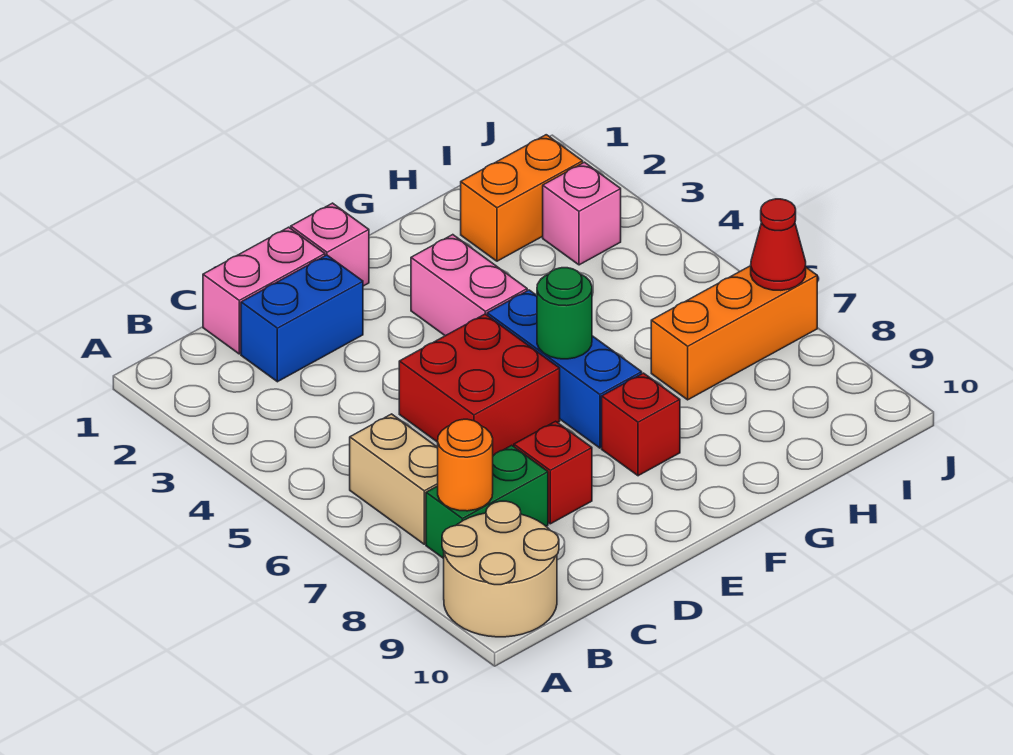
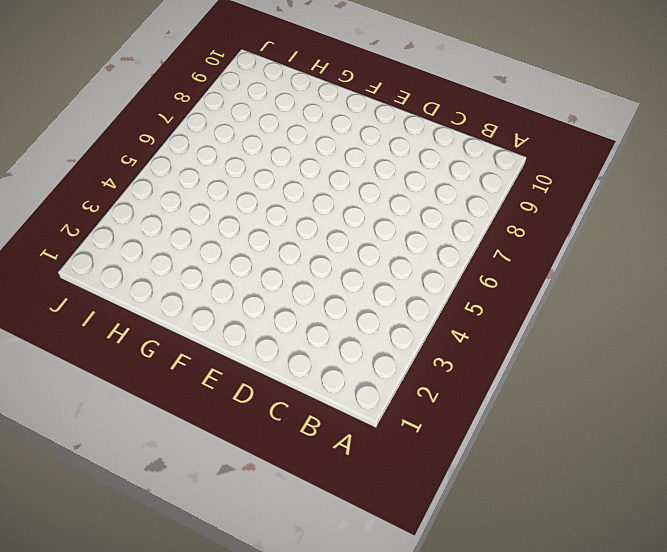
none -> tan 2x2 round brick [442,501,559,637]
none -> tan 1x2 brick [350,414,438,544]
none -> green 1x2 brick [426,445,548,559]

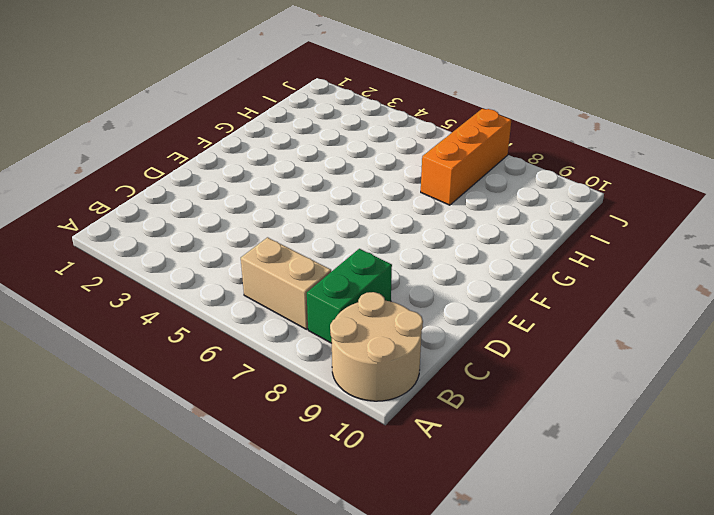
none -> pink 1x2 brick [203,227,325,354]
none -> blue 1x2 brick [241,255,363,382]
none -> red 2x2 brick [399,314,560,455]

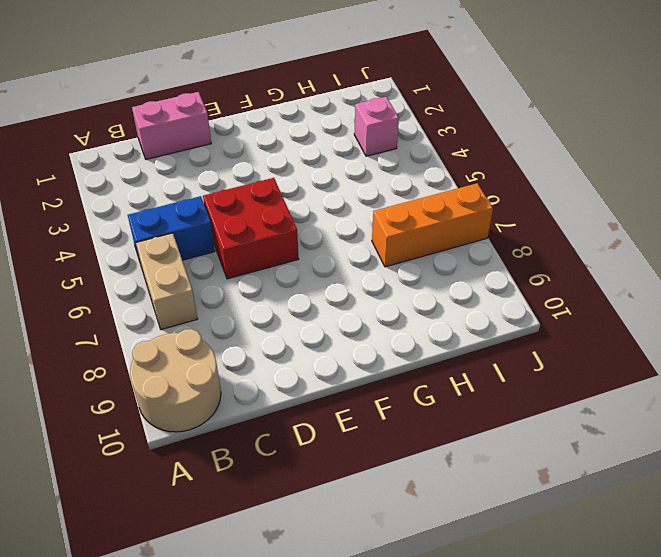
blue 1x2 brick [128,196,215,267] -> blue 1x2 brick moved to [241,255,363,382]
none -> green 1x2 brick [426,445,548,559]
none -> red 1x1 brick [514,421,592,524]
none -> pink 1x1 brick [291,203,369,286]

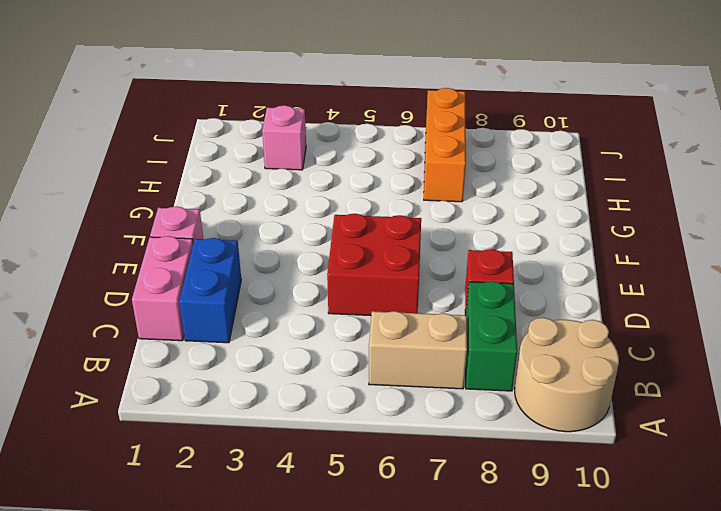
none -> pink 1x2 brick [411,235,527,336]
none -> blue 1x3 brick [487,290,642,448]
none -> red 1x1 brick [602,373,680,476]

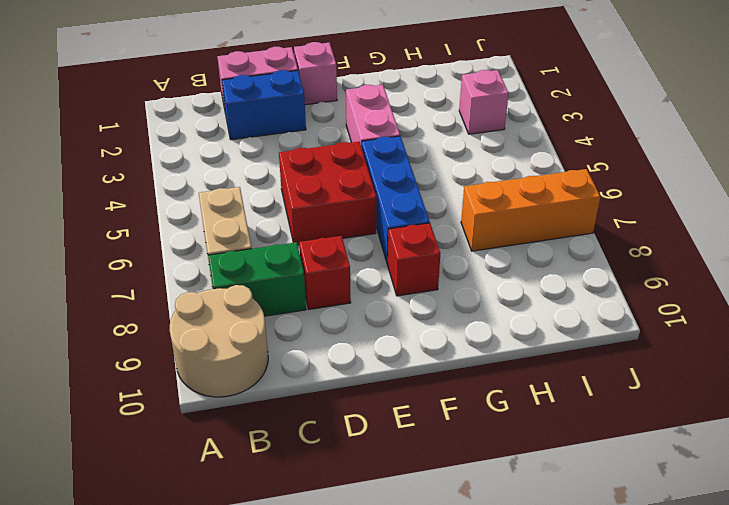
none -> orange 1x2 brick [461,135,583,261]
none -> orange 1x1 round brick [438,419,493,511]
none -> green 1x1 round brick [537,268,592,359]

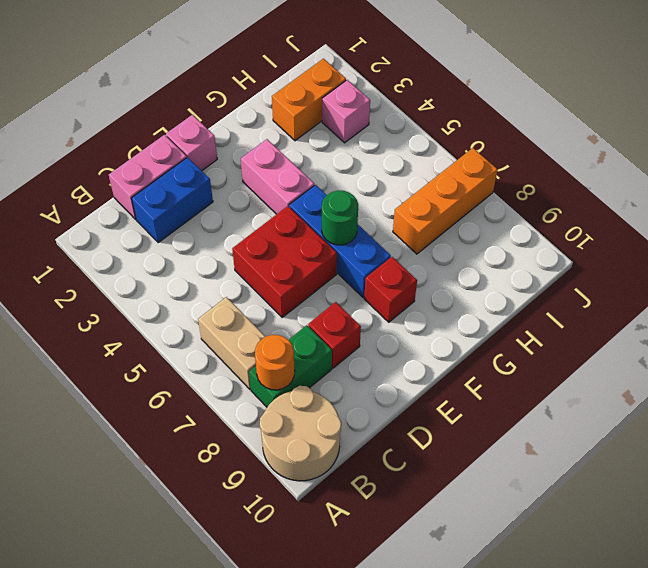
none -> red 1x1 cone [751,199,806,290]

